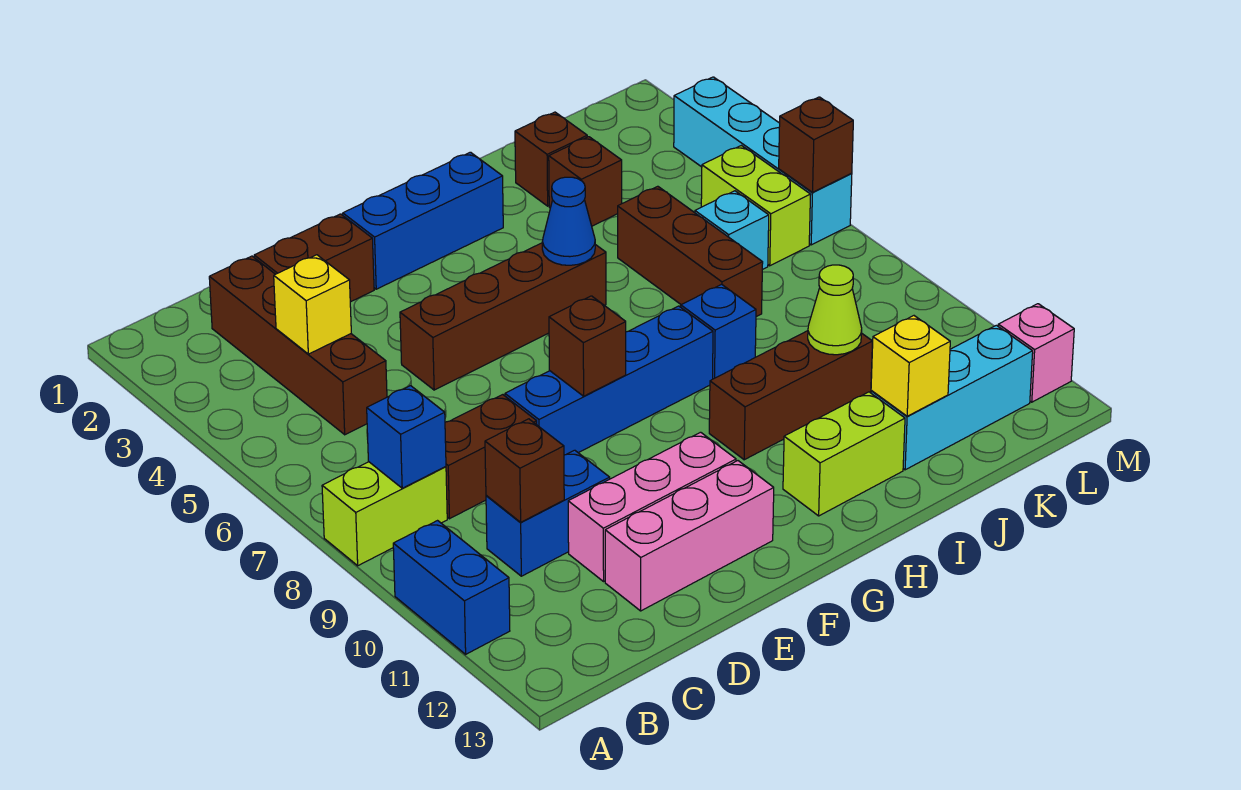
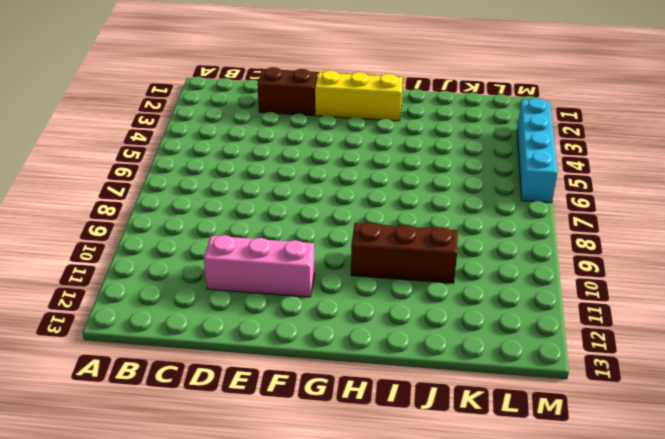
yellow 1x3 brick [315,71,403,121] -> blue 1x3 brick [343,152,503,289]
none -> lime 1x2 brick [322,462,447,566]
none -> blue 1x2 brick [393,521,510,654]
none -> brown 1x4 brick [209,256,387,435]
none -> brown 1x2 brick [445,395,537,519]

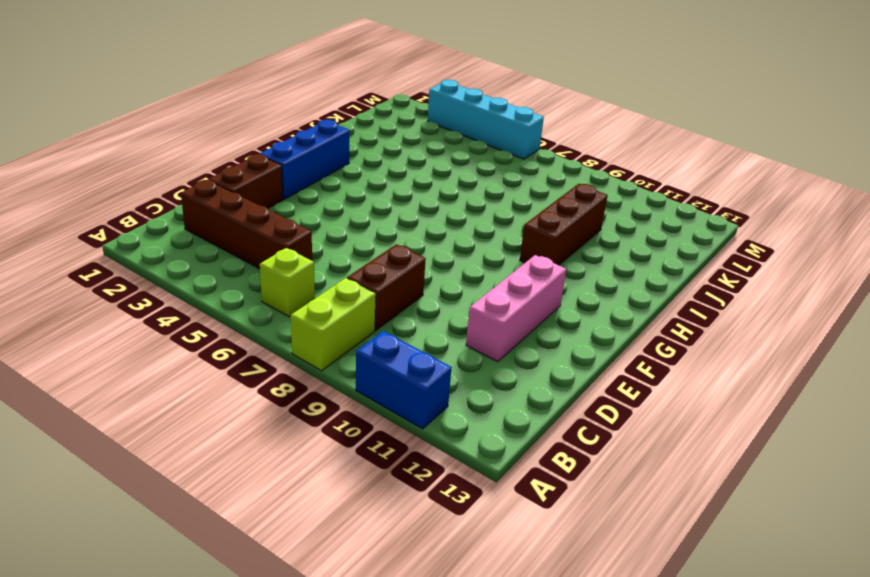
lime 1x1 brick [260,248,315,317] -> none
none -> blue 1x2 brick [486,450,610,576]
none -> pink 1x3 brick [605,461,774,611]
none -> brown 1x4 brick [400,243,606,390]
none -> blue 1x4 brick [505,306,713,455]

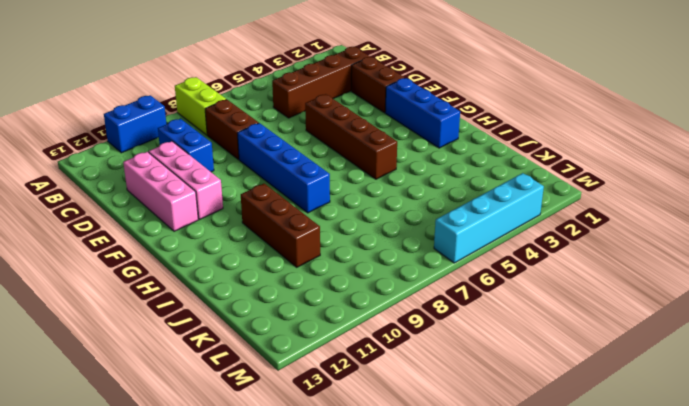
none -> lime 1x2 brick [783,392,905,516]
none -> blue 1x1 brick [681,284,756,379]
none -> brown 1x1 brick [515,112,587,206]
none -> brown 1x1 brick [549,137,622,226]

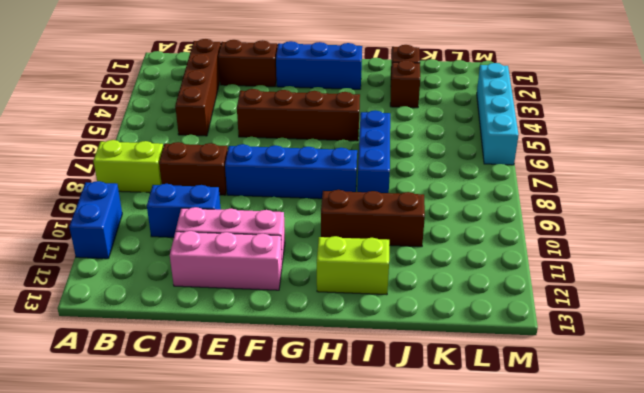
blue 1x3 brick [357,111,390,193] -> blue 1x1 brick [681,284,756,379]
none -> brown 1x3 brick [618,186,763,317]
none -> cyan 1x3 brick [871,325,1033,470]
none -> cyan 1x1 brick [695,191,769,270]
none -> lime 1x2 brick [701,146,811,266]

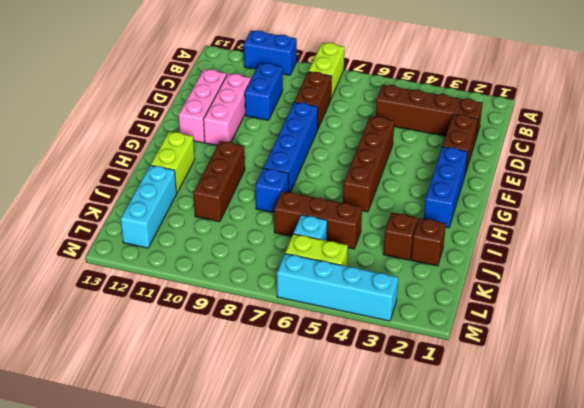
none -> pink 1x1 brick [998,304,1074,402]
none -> blue 1x1 brick [367,386,446,488]
none -> yellow 1x1 brick [274,255,351,354]
none -> brown 1x1 brick [485,419,564,522]

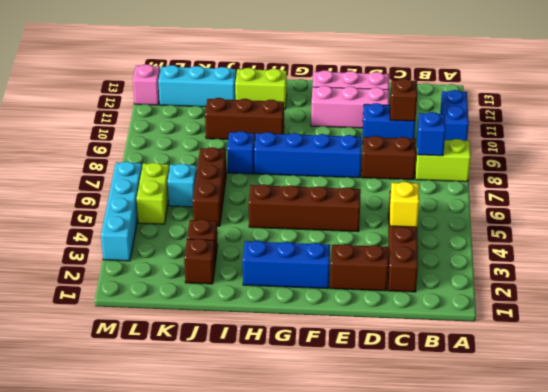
none -> brown 1x1 brick [549,296,626,396]
none -> blue 1x1 cone [542,177,595,265]
none -> lime 1x1 cone [808,265,862,355]
none -> yellow 1x1 brick [871,316,950,416]

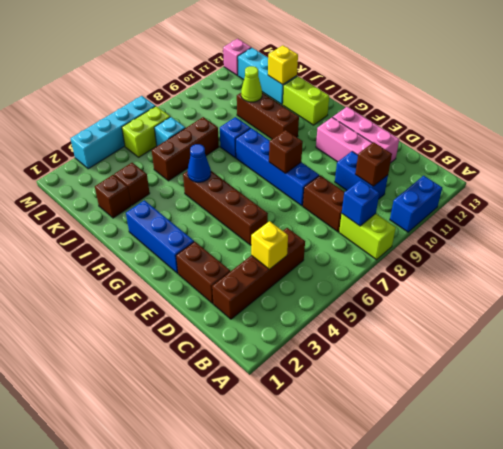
none -> brown 1x1 brick [779,97,853,192]

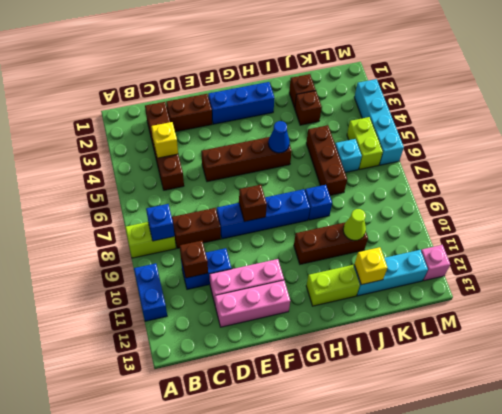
none -> brown 1x1 brick [779,97,853,192]

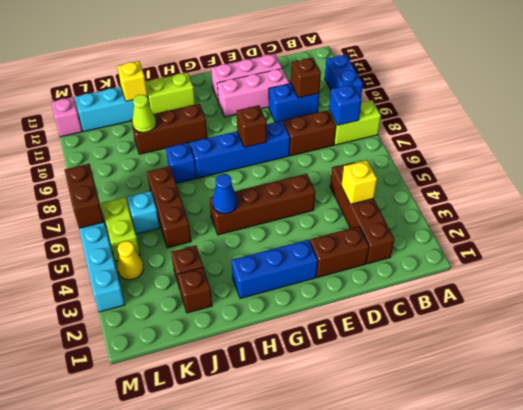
yellow 1x1 cone [117,241,144,280] -> none
brown 1x2 brick [65,164,104,228] -> brown 1x1 brick [779,97,853,192]

